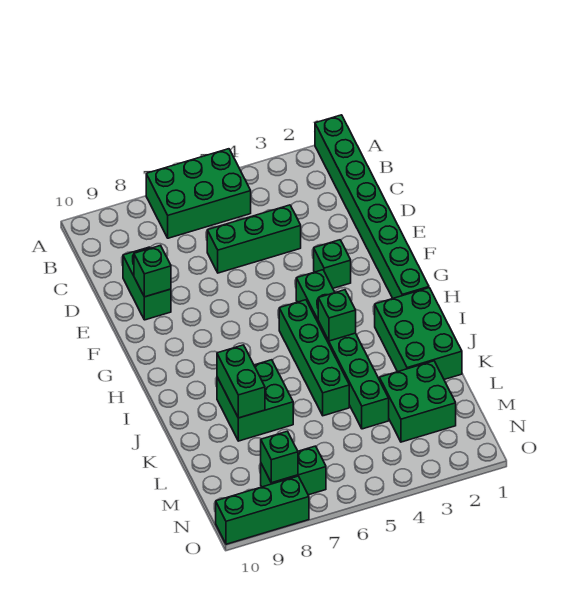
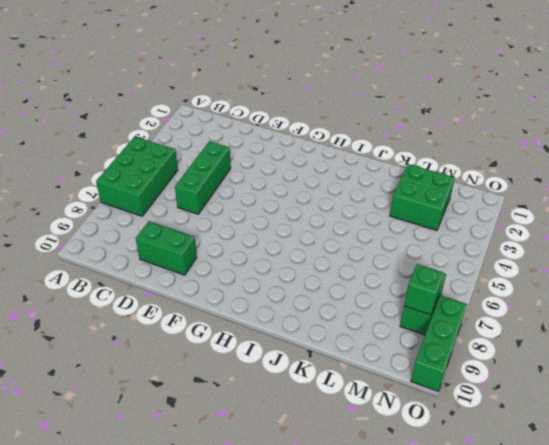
none -> green 1x8 brick [315,115,429,298]
none -> green 1x1 brick [314,240,351,288]
none -> green 1x6 brick [296,270,389,429]

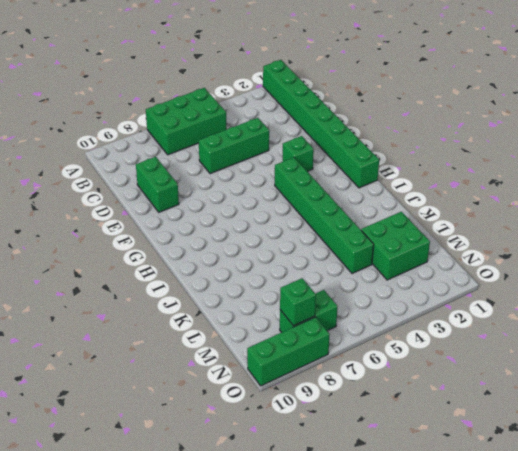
none -> green 1x4 brick [279,300,349,416]
none -> green 2x3 brick [375,288,462,379]
none -> green 2x2 brick [217,360,293,441]

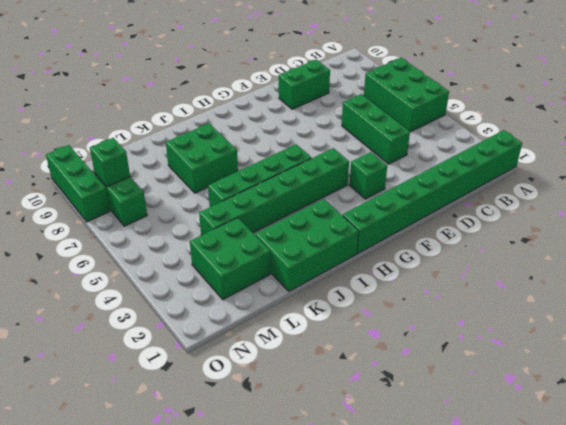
none -> green 1x1 brick [134,246,171,297]
none -> green 1x1 brick [318,290,356,341]
none -> green 1x2 brick [217,345,265,418]

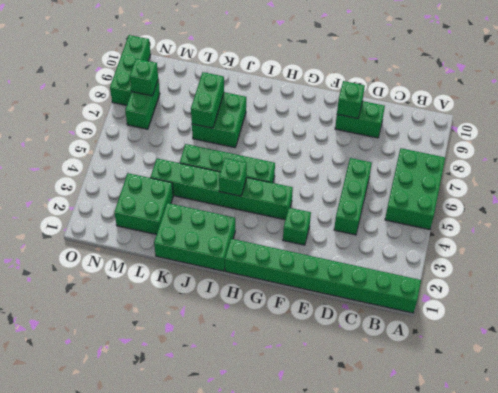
green 1x2 brick [191,72,224,128] -> green 1x2 brick turned to [217,345,265,418]

